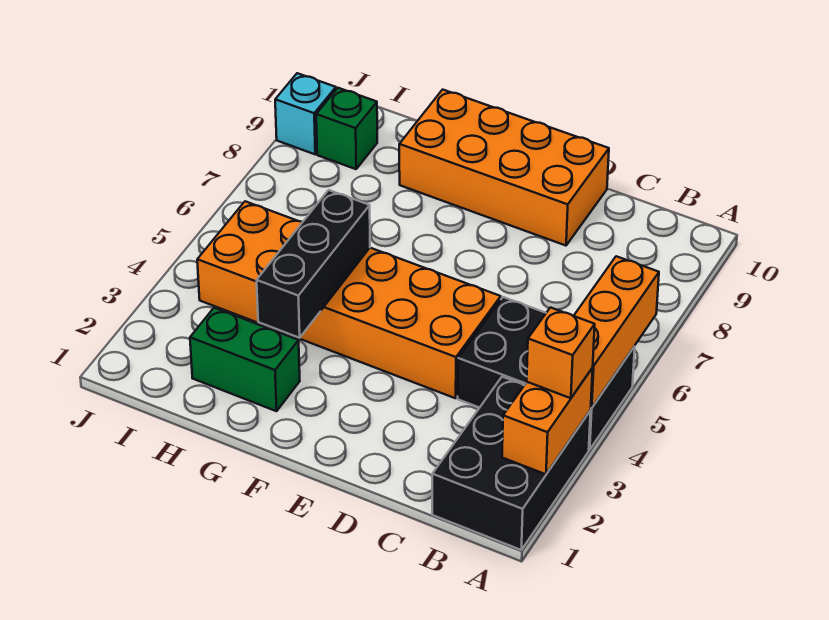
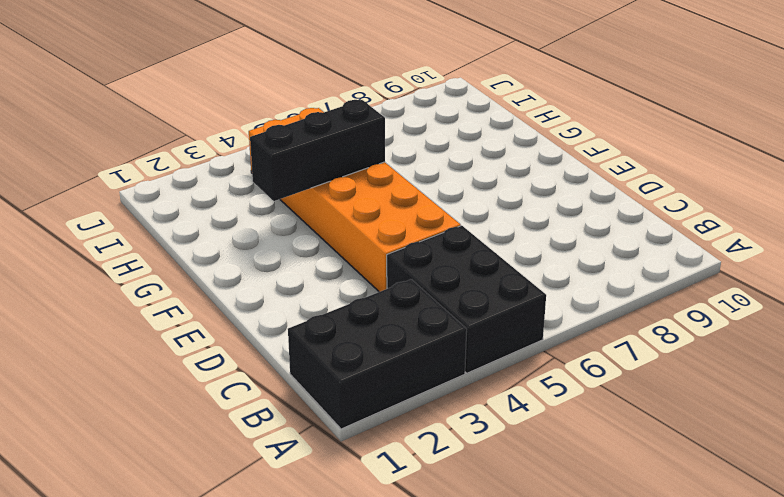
none -> orange 2x4 brick [399,90,609,246]
none -> green 1x2 brick [190,308,300,411]

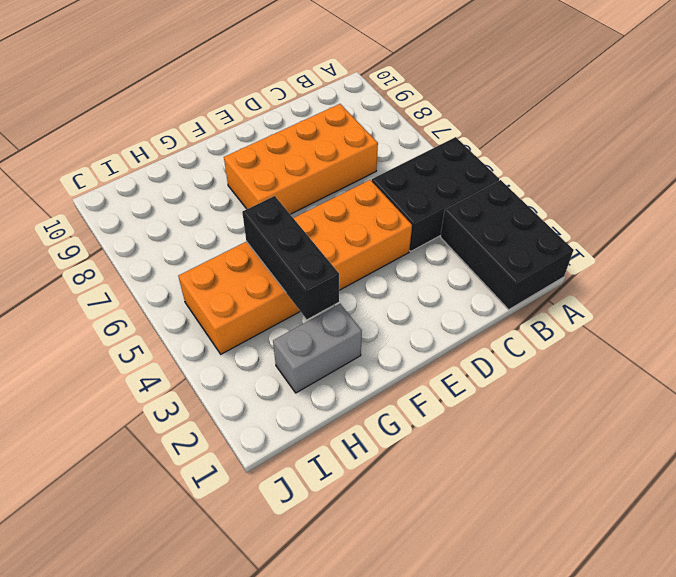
orange 2x4 brick [224,104,378,214] -> orange 2x4 brick moved to [399,90,609,246]
grey 1x2 brick [273,304,362,393] -> green 1x2 brick [190,308,300,411]
none -> green 1x1 brick [316,88,377,169]
none -> cyan 1x1 brick [275,73,336,154]

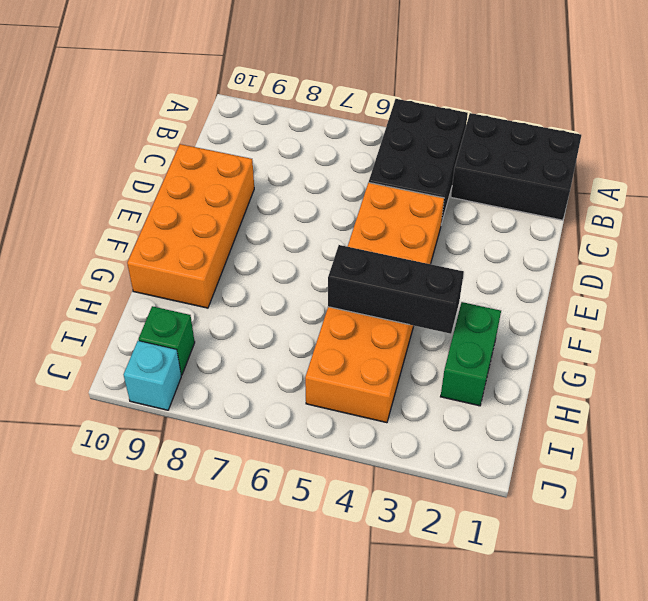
none -> orange 1x2 brick [502,368,593,474]
none -> orange 1x3 brick [574,256,659,408]

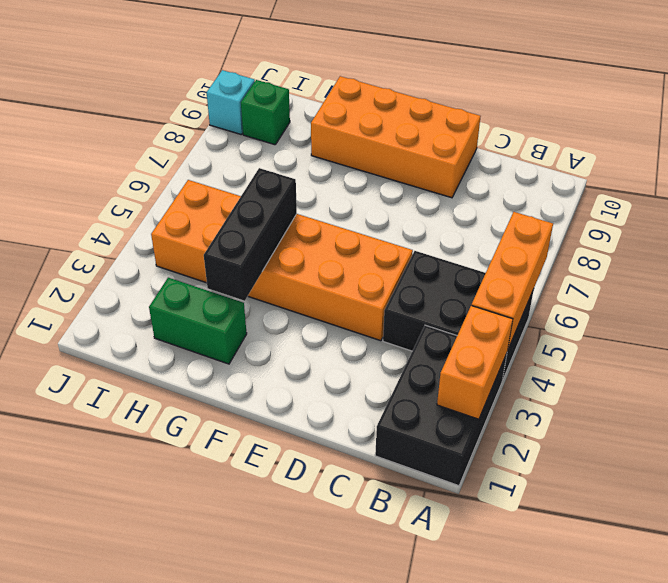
none -> orange 1x1 brick [527,308,595,398]

